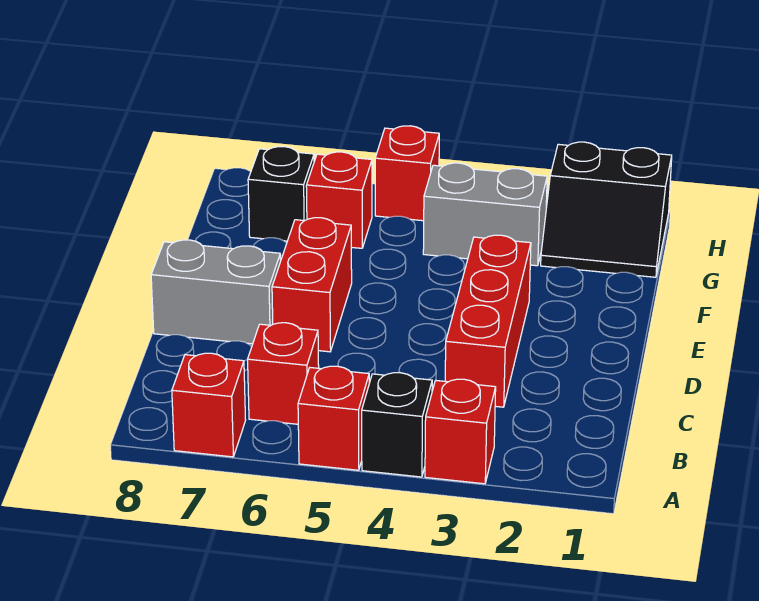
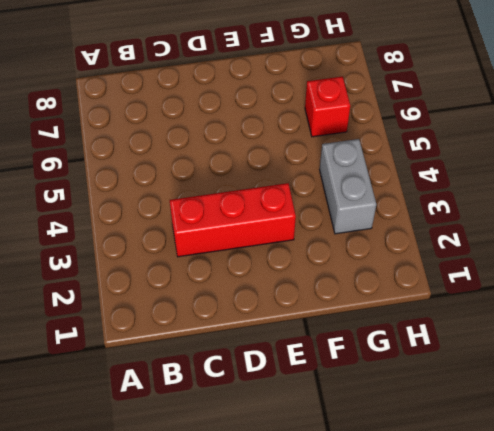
none -> red 1x1 brick [425,379,496,484]
none -> black 1x1 brick [362,373,432,477]
none -> red 1x1 brick [298,366,369,470]

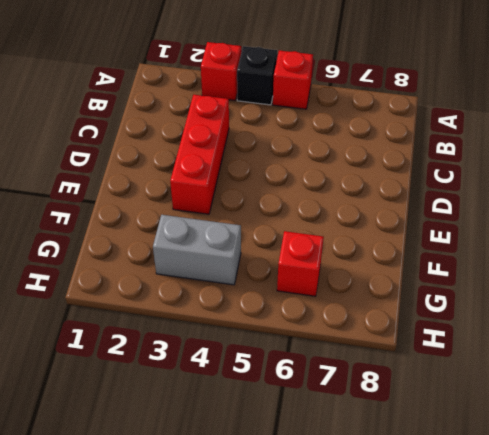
none -> red 1x1 brick [172,353,246,457]
none -> red 1x1 brick [248,323,319,424]
none -> red 1x2 brick [272,218,352,352]

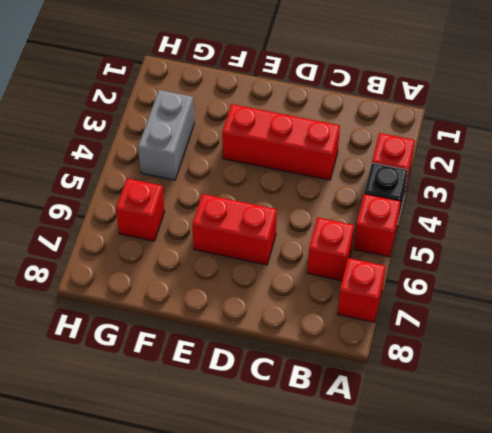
none -> grey 1x2 brick [151,240,281,344]
none -> black 2x2 slope [541,142,672,277]
none -> black 1x1 brick [248,147,314,241]

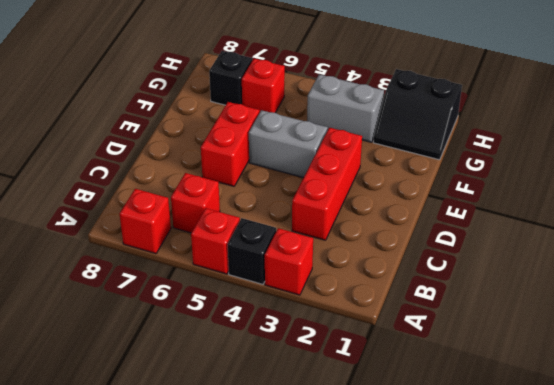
grey 1x2 brick [249,110,328,178] -> grey 1x2 brick moved to [151,240,281,344]
none -> red 1x1 brick [375,126,439,221]

